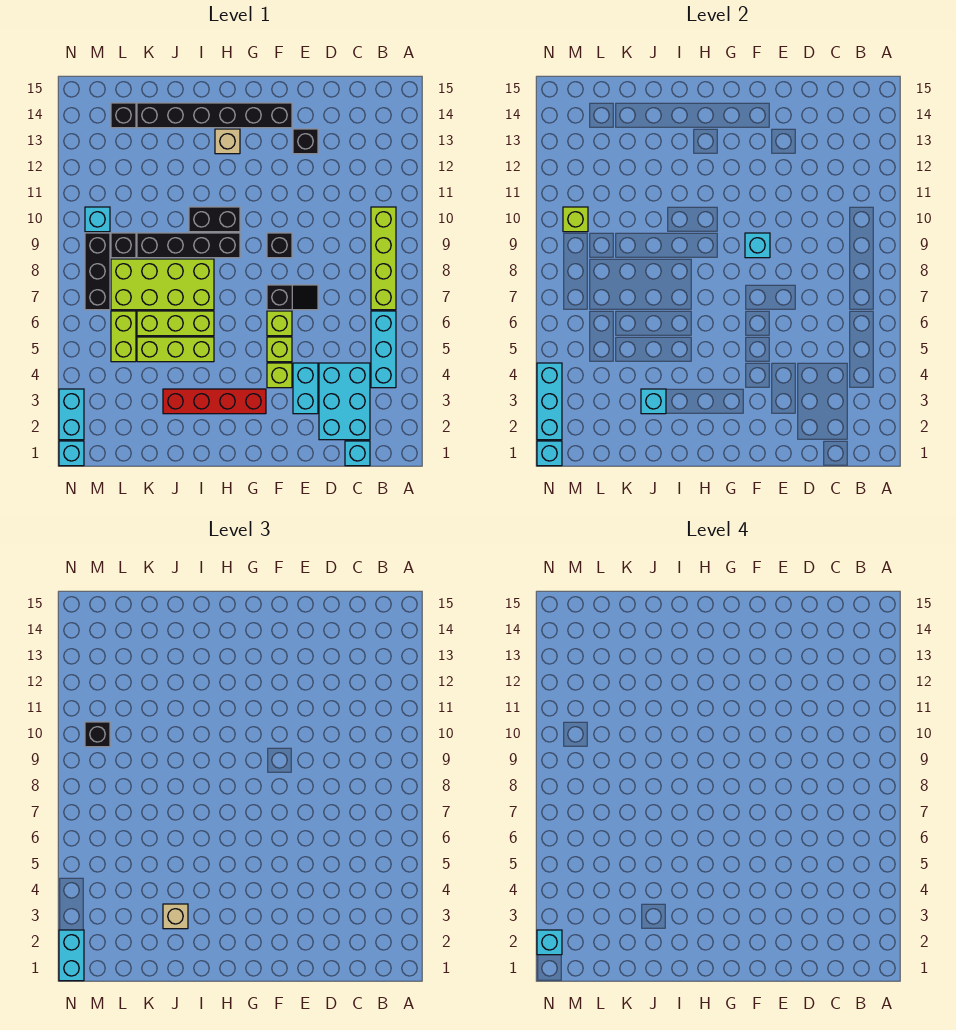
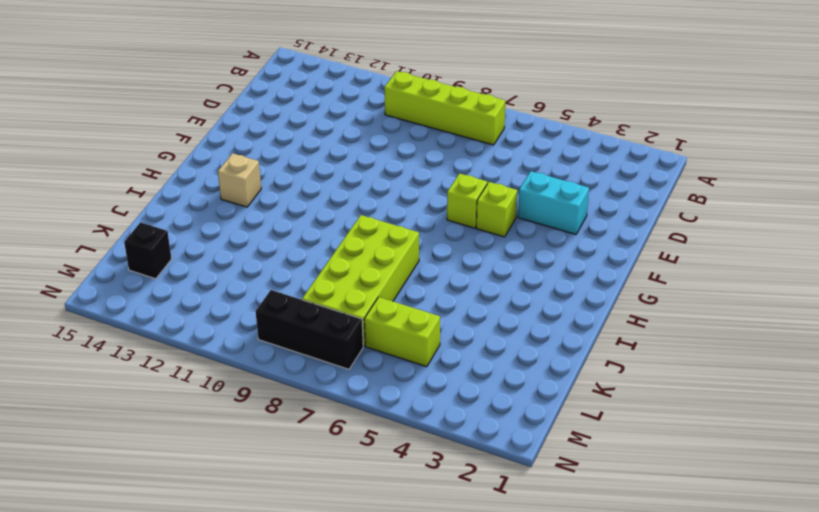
none -> cyan 1x3 brick [371,311,396,388]
none -> cyan 1x1 brick [345,441,370,466]
none -> cyan 2x3 brick [319,363,370,440]
none -> black 1x2 slope [267,285,318,310]

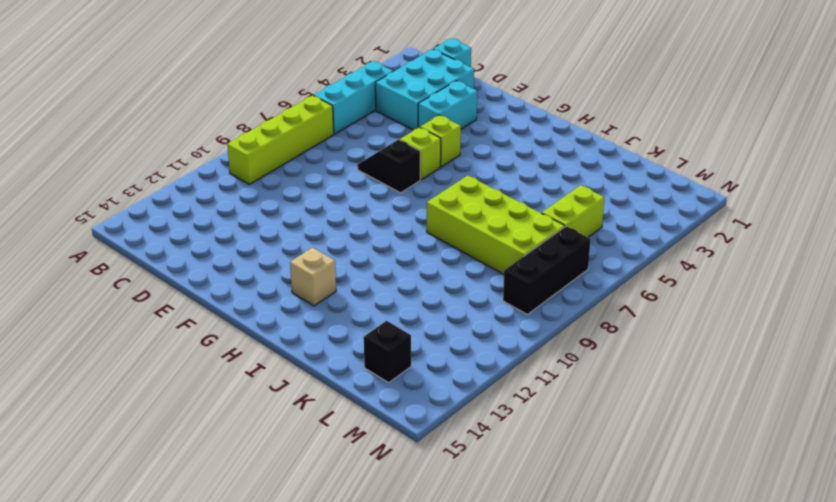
none -> black 1x1 brick [293,129,318,154]
none -> lime 1x1 brick [267,363,292,388]
none -> black 1x1 brick [267,233,292,258]
none -> black 1x6 brick [137,103,292,128]

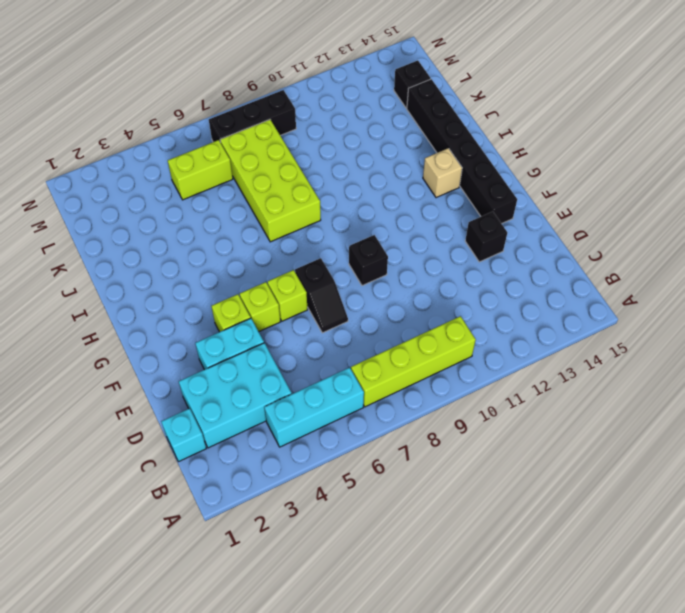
none -> red 1x4 brick [163,389,266,414]
none -> black 1x4 brick [137,233,240,258]
none -> black 1x2 brick [189,207,240,232]
none -> lime 1x3 brick [137,337,214,362]

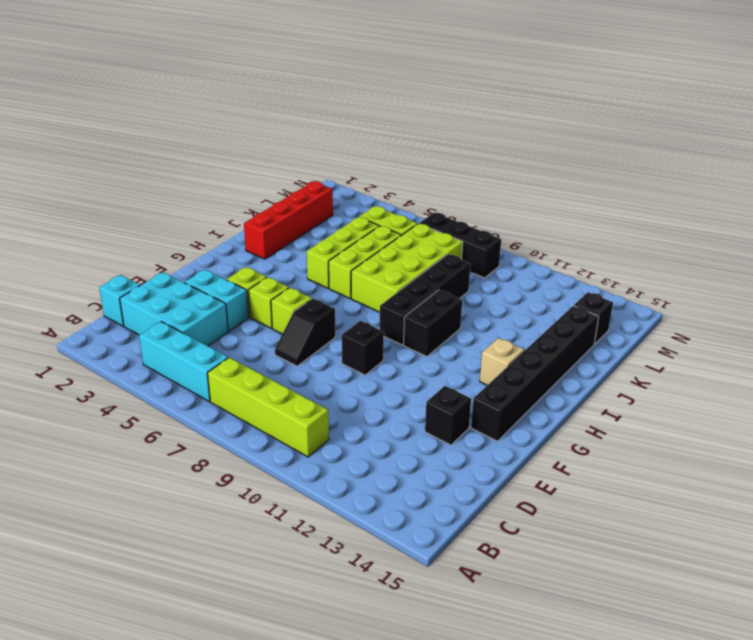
red 1x4 brick [244,181,333,259] -> red 1x4 brick moved to [163,389,266,414]
none -> black 1x1 brick [111,233,136,258]
none -> cyan 1x1 brick [85,207,110,232]
none -> cyan 1x1 brick [59,441,84,466]
none -> cyan 1x2 brick [59,389,84,440]

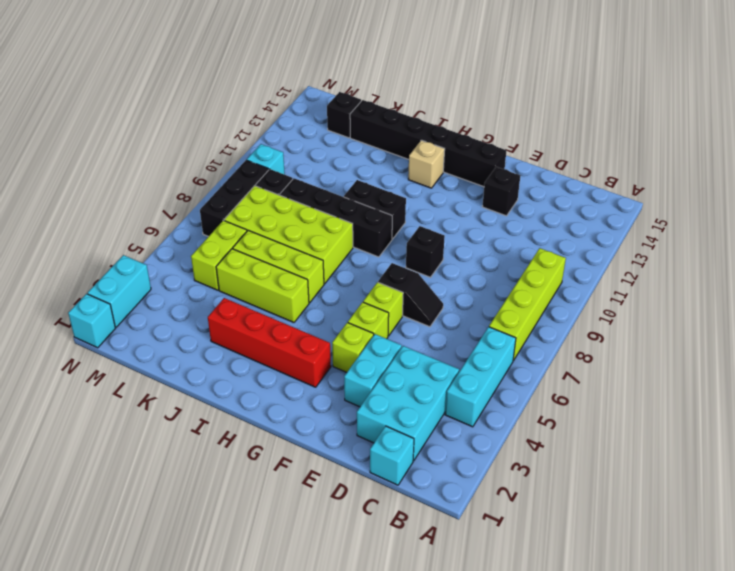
none -> cyan 1x1 brick [745,233,770,258]
none -> cyan 1x1 brick [641,389,666,414]
none -> lime 1x1 brick [563,207,588,232]
none -> cyan 1x1 brick [537,441,562,466]

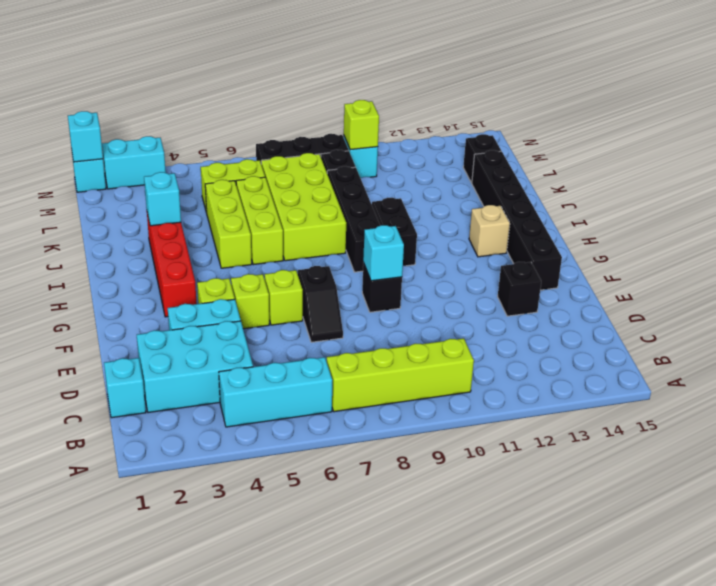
none -> cyan 1x3 brick [537,363,562,440]
none -> tan 1x1 brick [163,904,188,929]
none -> black 1x1 brick [85,722,110,747]
none -> cyan 1x2 brick [59,930,84,981]

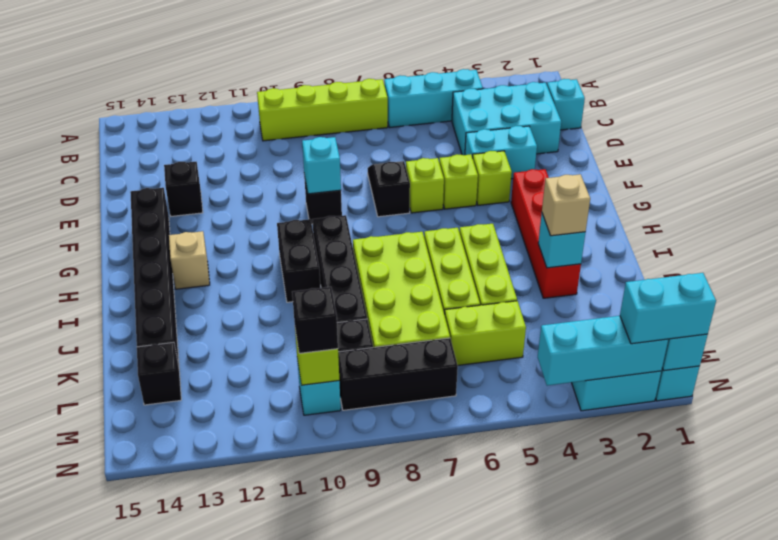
none -> cyan 1x1 brick [537,930,562,955]

